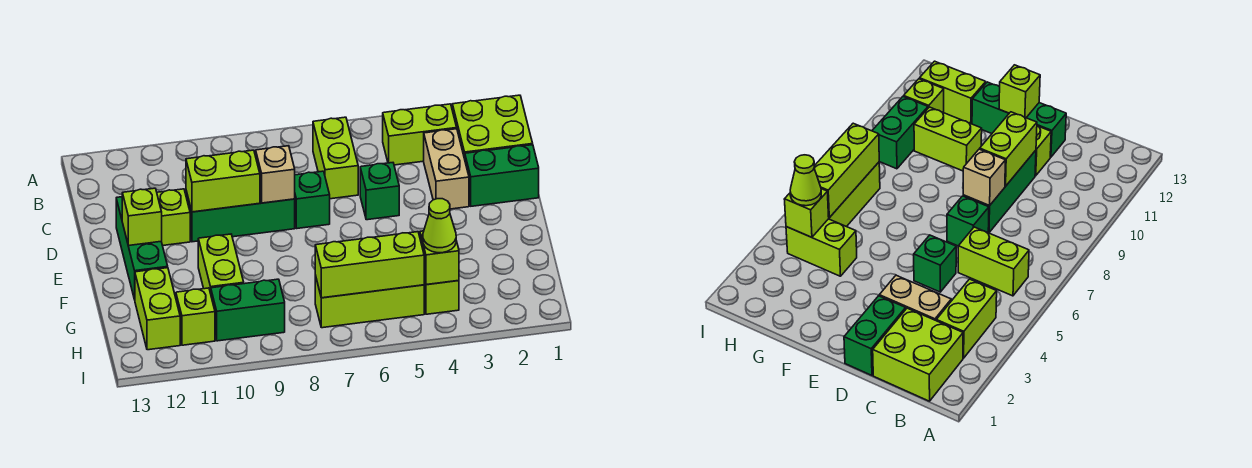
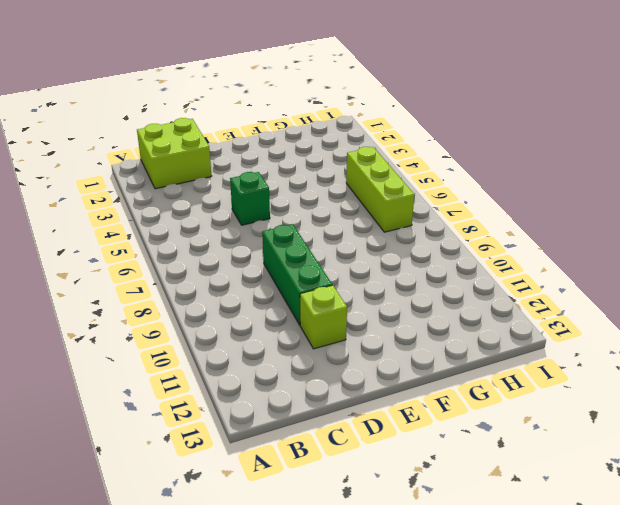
none -> lime 1x2 brick [383,104,457,165]
none -> lime 1x2 brick [313,117,358,199]
none -> tan 1x2 brick [424,129,469,209]

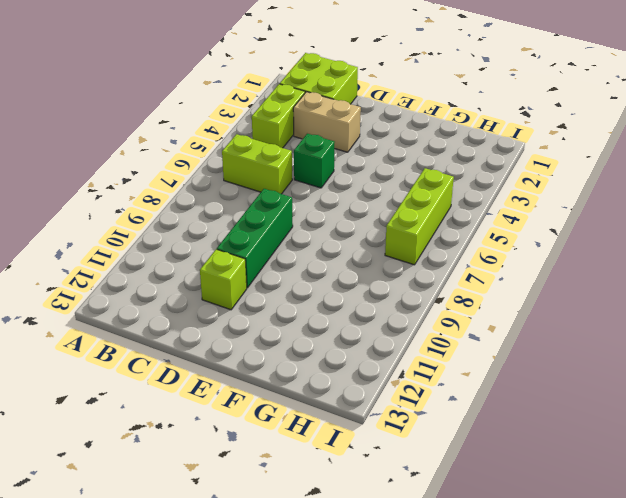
none -> green 1x2 brick [465,145,539,206]
none -> green 1x1 brick [295,171,330,228]
none -> green 1x3 brick [116,197,168,300]

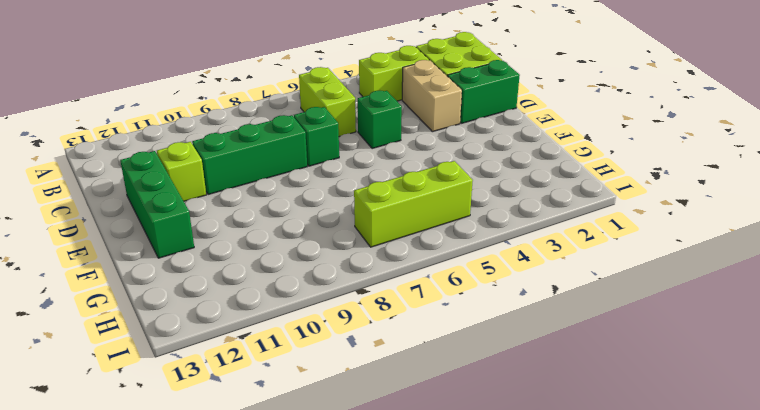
none -> lime 1x2 brick [198,234,244,293]
none -> lime 1x2 brick [424,280,459,314]
none -> lime 1x2 brick [135,268,180,350]

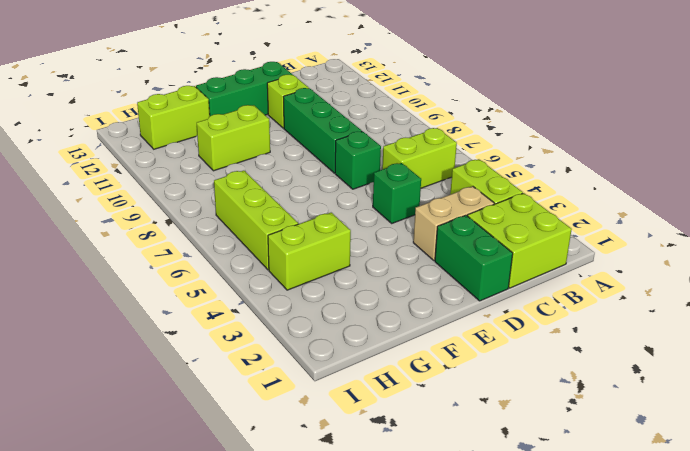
none -> green 1x2 brick [211,279,285,341]
none -> lime 1x1 brick [176,288,215,345]
none -> tan 1x1 brick [256,146,295,203]

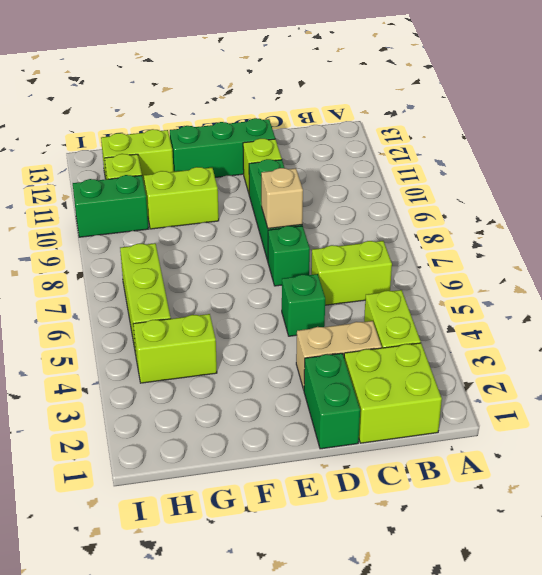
green 1x2 brick [73,175,148,237] -> green 1x2 brick turned to [211,279,285,341]
none -> lime 1x2 brick [186,150,260,212]
none -> lime 1x1 brick [122,188,162,246]
none -> lime 1x1 brick [420,231,459,285]

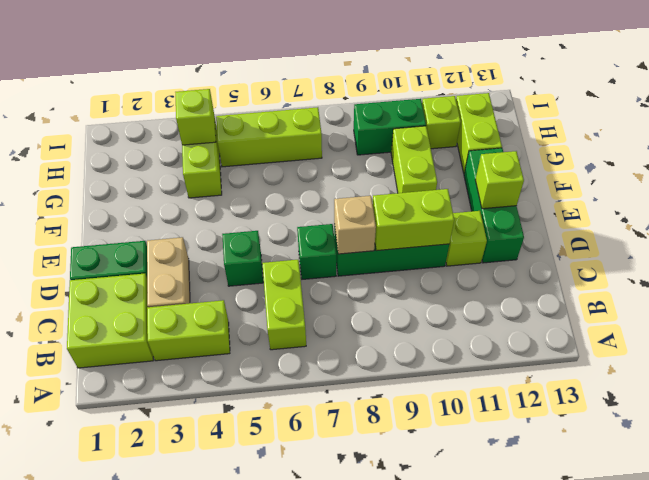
none -> lime 1x3 brick [315,232,424,298]
none -> lime 1x1 cone [423,199,456,253]

